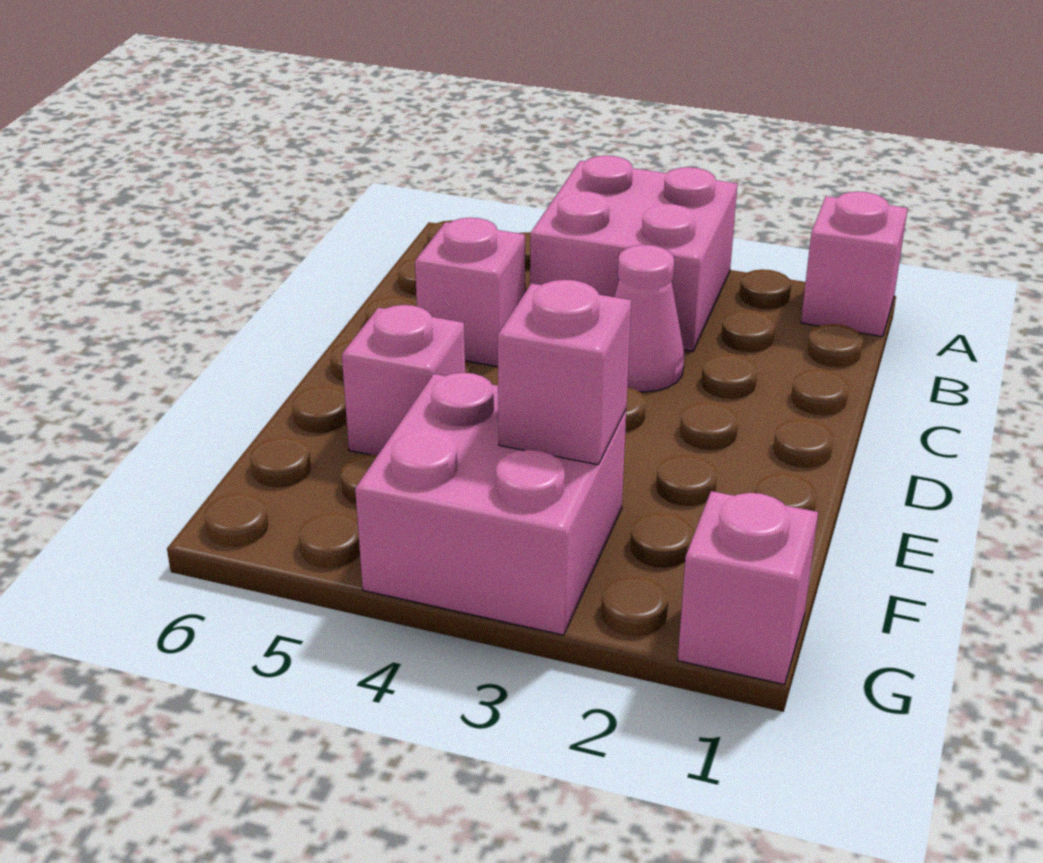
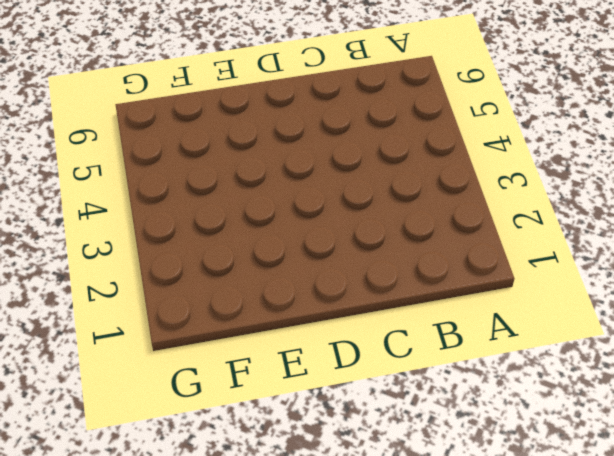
none -> pink 1x1 brick [801,191,908,337]
none -> pink 2x2 brick [530,156,737,351]

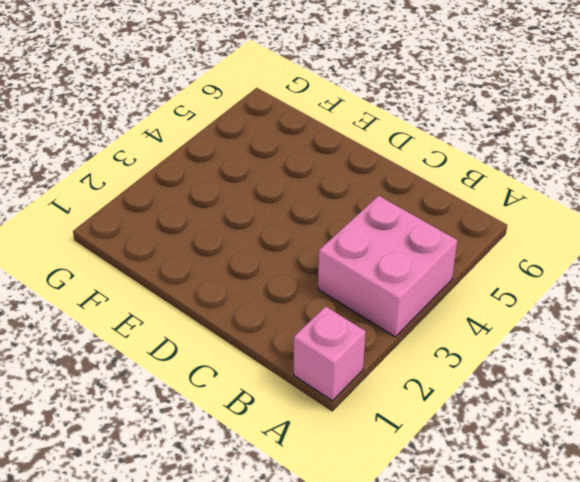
none -> pink 1x1 cone [614,245,684,392]
none -> pink 1x1 brick [415,218,525,367]

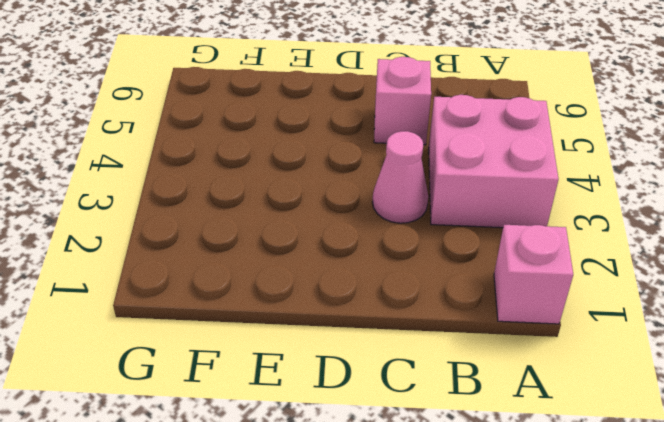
none -> pink 1x1 brick [342,305,465,455]
none -> pink 2x2 brick [355,373,626,635]

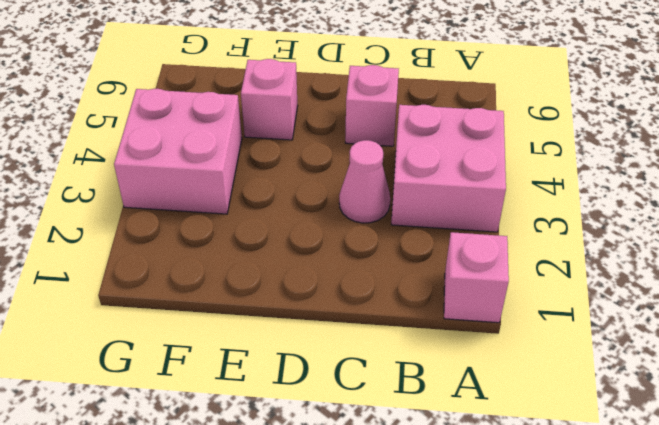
none -> pink 1x1 brick [678,491,818,685]
none -> pink 1x1 brick [498,280,631,465]

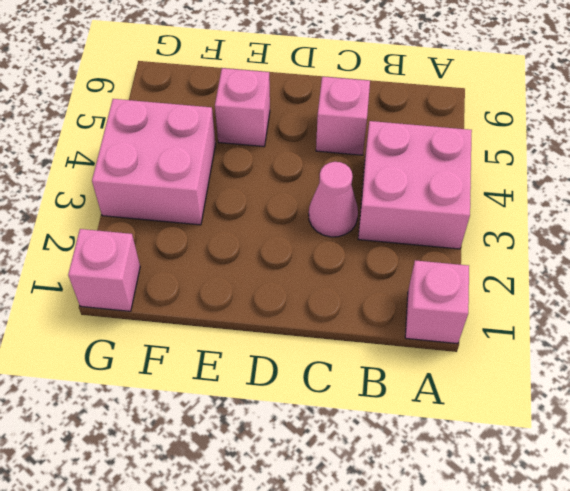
none -> pink 1x1 brick [498,280,631,465]

